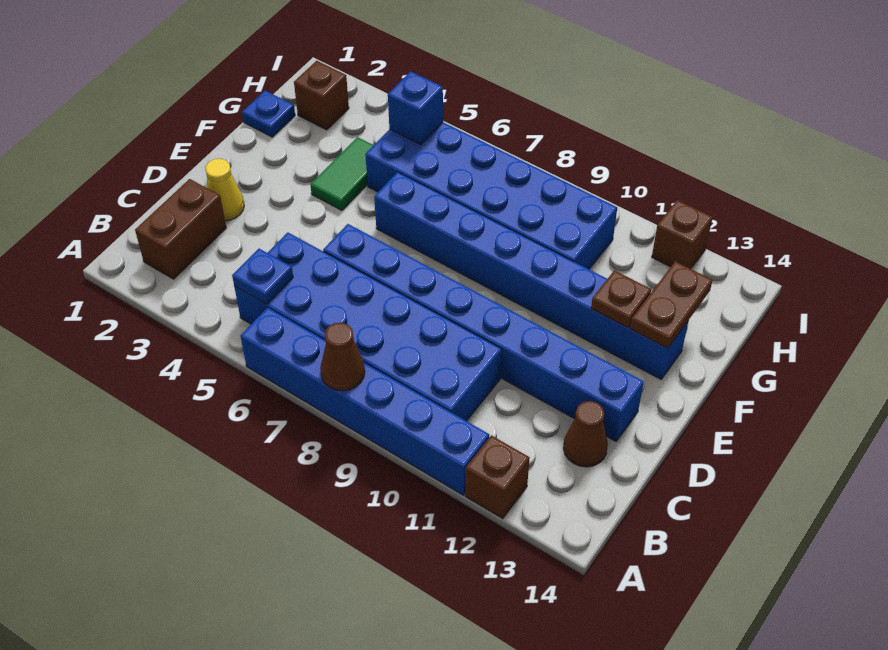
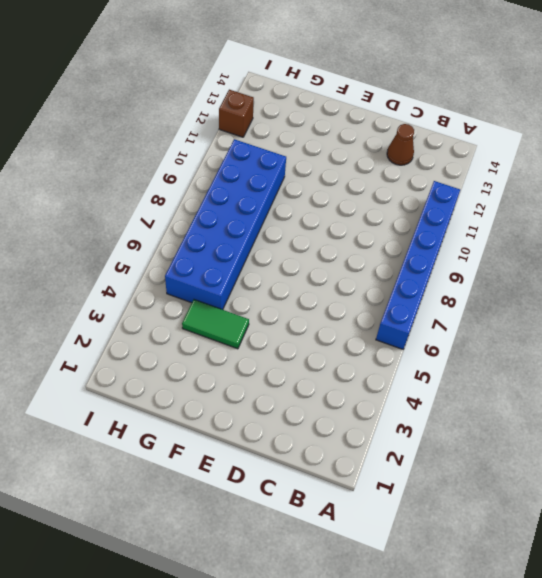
none -> brown 1x1 brick [465,435,530,519]
none -> brown 1x2 brick [135,179,226,279]
none -> blue 2x6 brick [234,232,502,421]

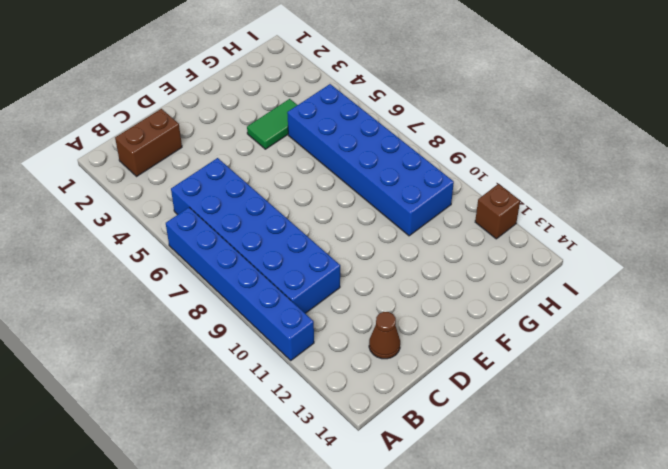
none -> brown 1x1 brick [465,435,530,519]
none -> yellow 1x1 cone [205,159,244,221]
none -> blue 1x8 brick [323,224,644,441]

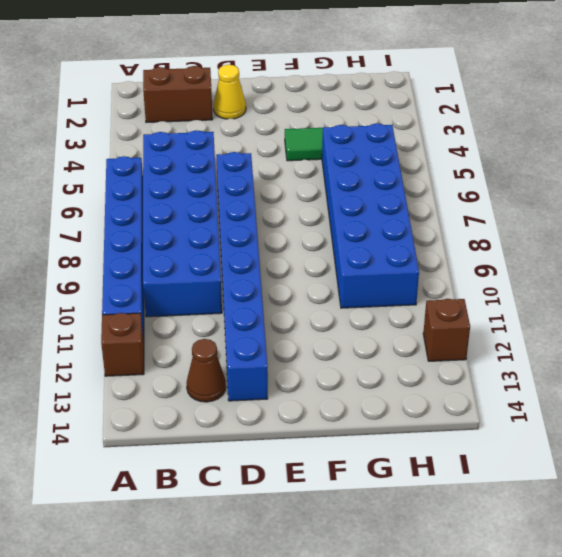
none -> blue 1x8 brick [374,172,688,379]
none -> blue 1x1 plate [242,91,295,137]
none -> brown 1x1 brick [294,61,349,130]

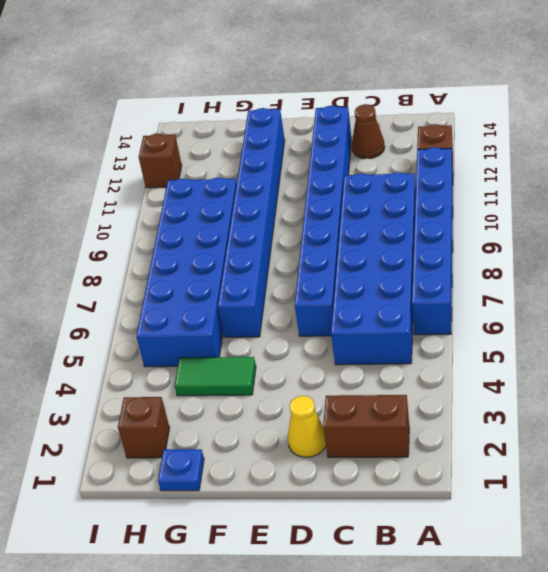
none -> brown 1x1 cone [320,322,365,391]
none -> blue 1x1 plate [232,249,293,305]
none -> brown 1x1 plate [591,270,651,328]

